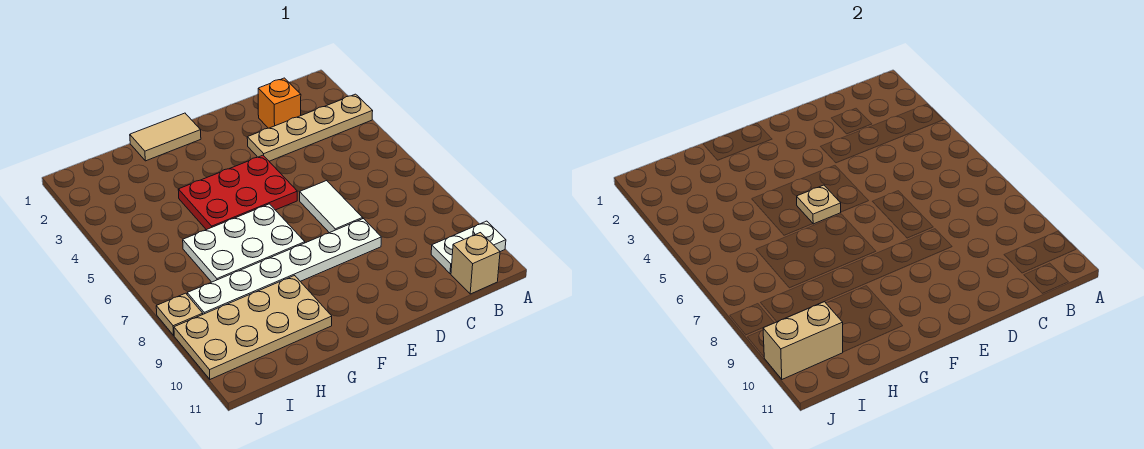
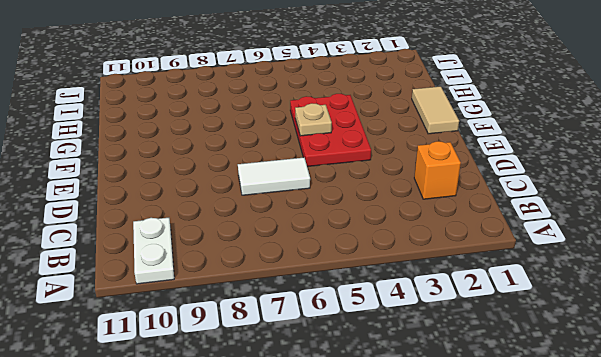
none -> tan 1x4 plate [247,94,373,161]
none -> tan 1x1 brick [451,233,500,294]
none -> white 1x6 plate [187,219,381,314]

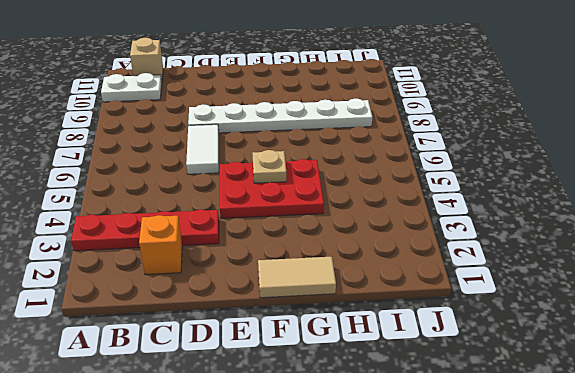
red 1x4 plate [71,209,219,251] -> tan 1x4 plate [247,94,373,161]
none -> white 2x3 plate [183,204,305,282]
none -> tan 2x4 plate [174,275,332,379]
none -> tan 1x1 plate [156,293,203,335]

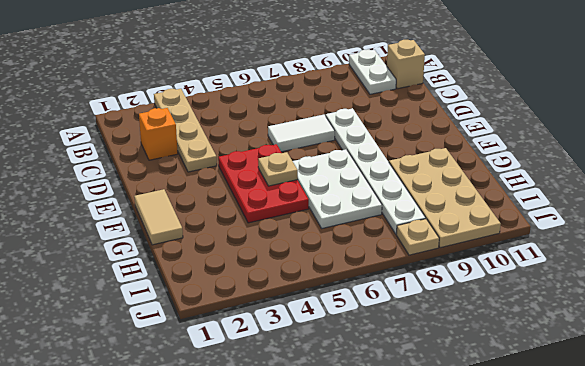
none -> tan 1x2 brick [763,302,843,379]

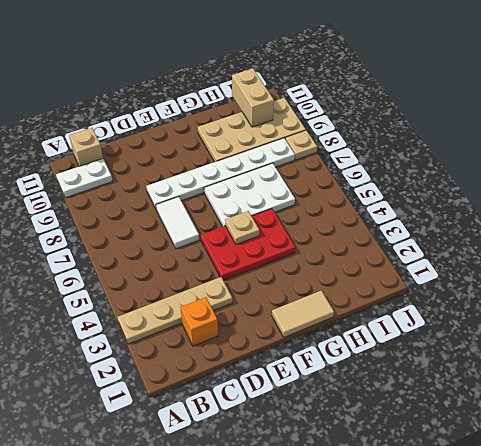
tan 1x2 brick [232,68,274,127] -> tan 1x2 brick turned to [763,302,843,379]

